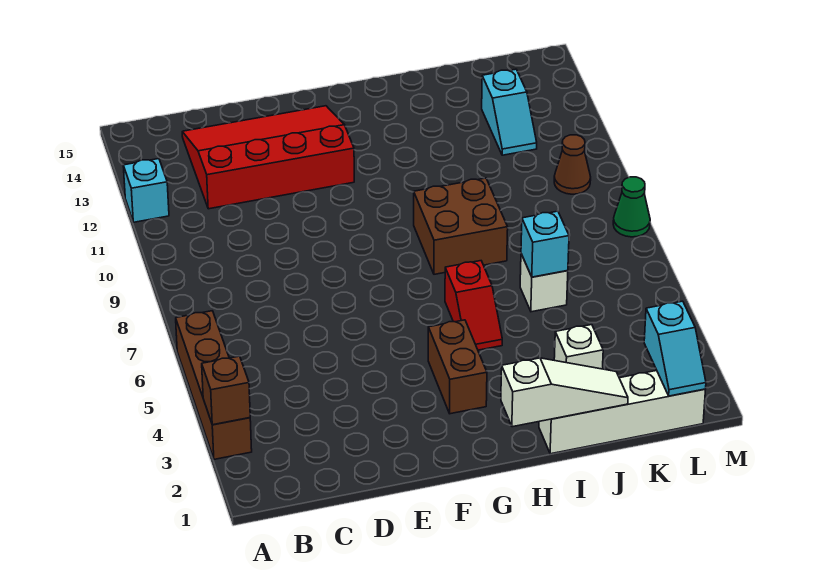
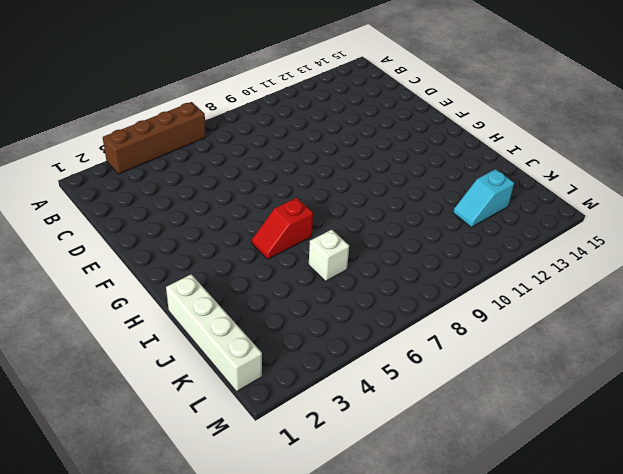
none -> cyan 1x1 brick [123,159,169,222]
none -> red 3x4 slope [182,106,354,209]
none -> brown 1x2 brick [428,320,487,414]

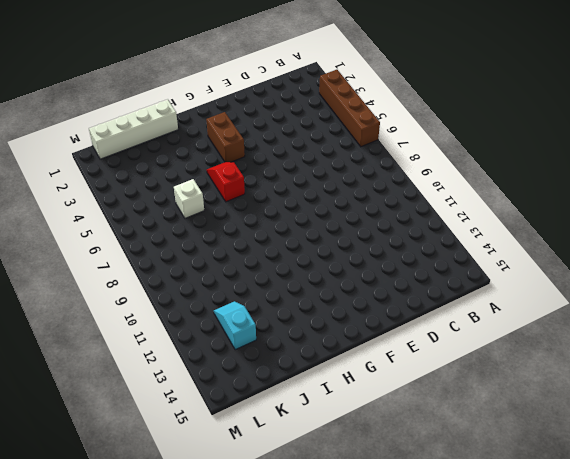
none -> cyan 1x1 brick [123,159,169,222]
none -> red 3x4 slope [182,106,354,209]
none -> brown 2x2 brick [414,178,508,274]

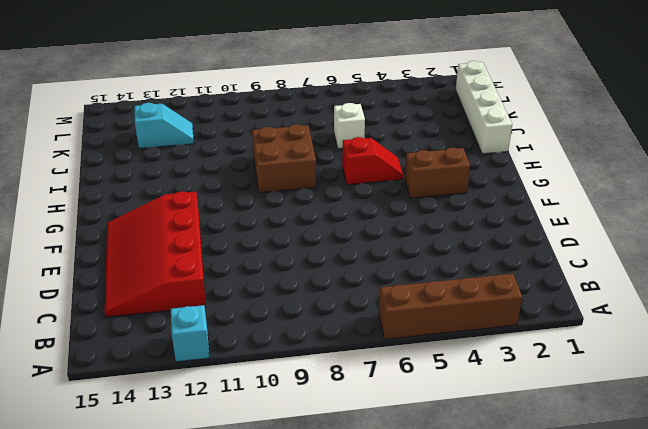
none -> white 1x1 brick [554,325,603,369]
none -> brown 1x1 cone [554,135,591,194]
none -> green 1x1 cone [613,177,650,237]

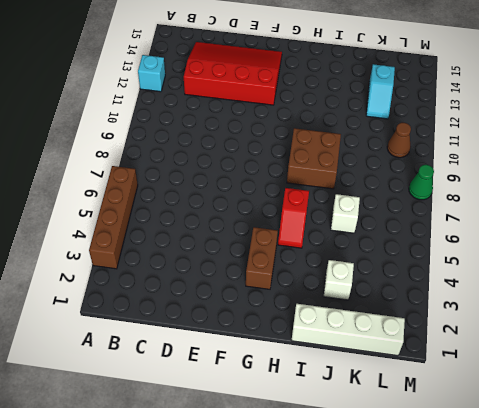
none -> brown 1x1 brick [202,356,250,425]
none -> white 1x3 slope [501,358,628,427]
none -> cyan 1x1 brick [521,211,569,277]

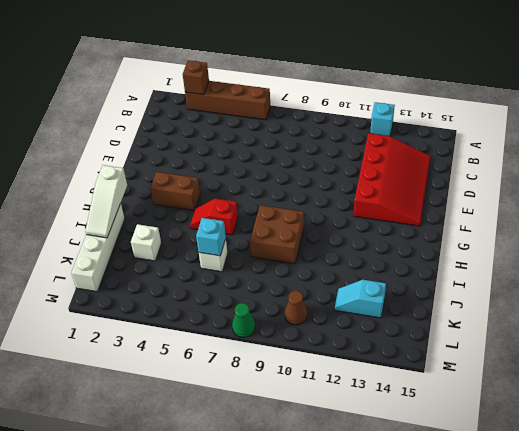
none -> cyan 1x2 slope [644,301,706,396]

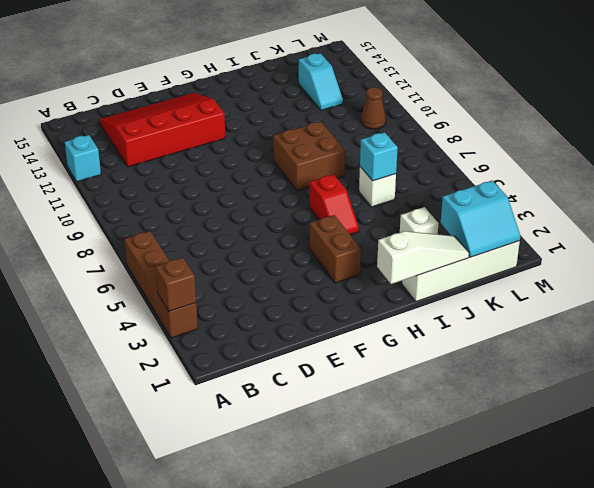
cyan 2x2 slope [441,181,520,257] -> cyan 1x2 slope [644,301,706,396]
none -> green 1x1 cone [613,177,650,237]

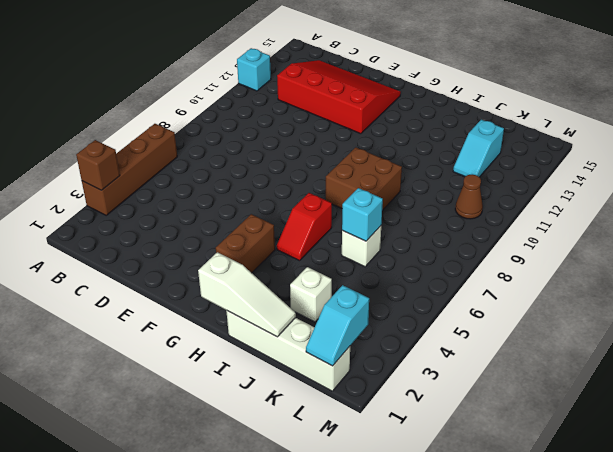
none -> green 1x1 cone [613,177,650,237]

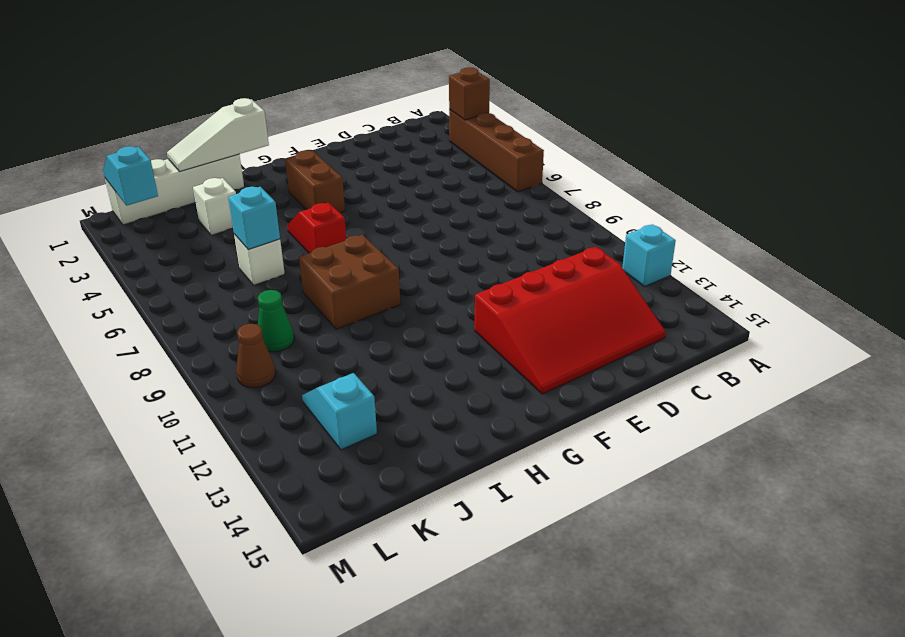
green 1x1 cone [258,290,294,352] -> green 1x1 cone moved to [613,177,650,237]

